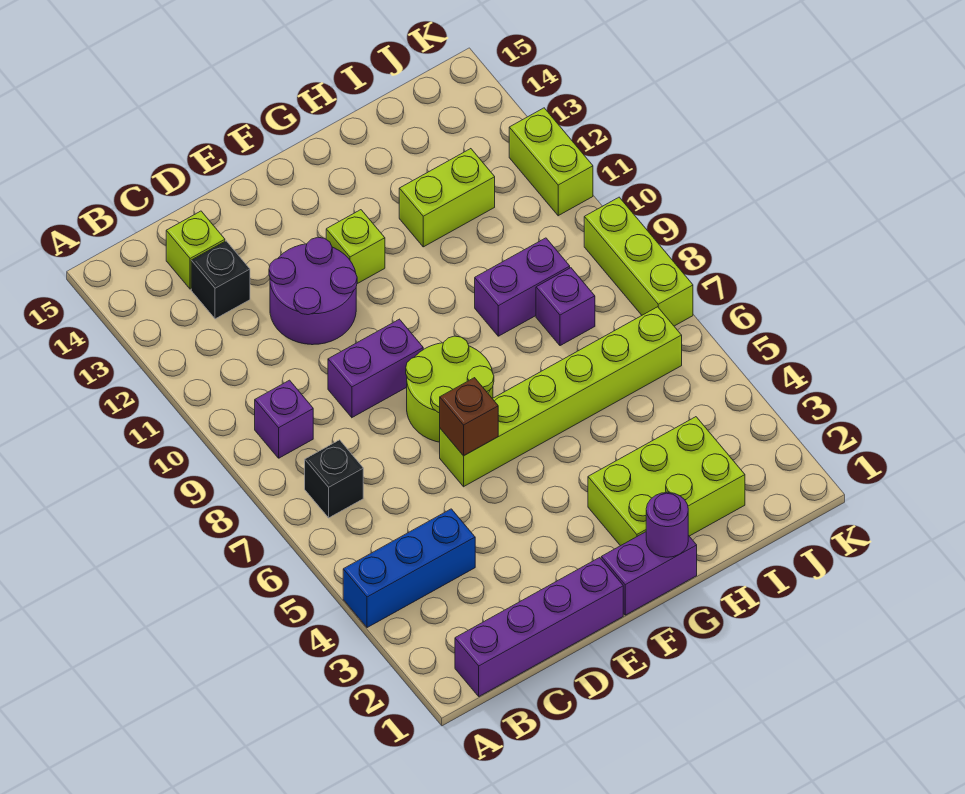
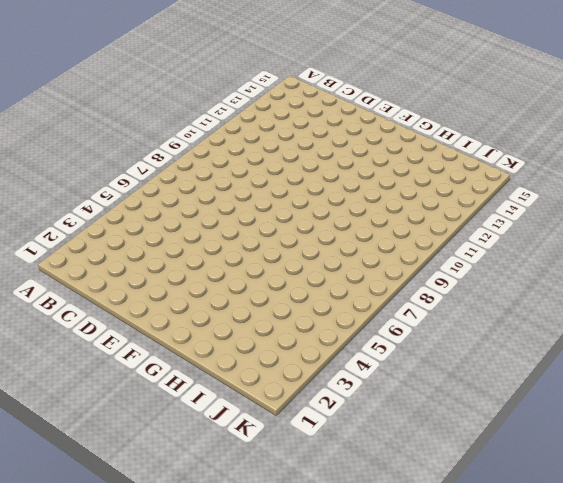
none -> blue 1x3 brick [343,509,475,628]
none -> purple 1x4 brick [455,558,623,696]
none -> black 1x1 brick [305,440,363,518]

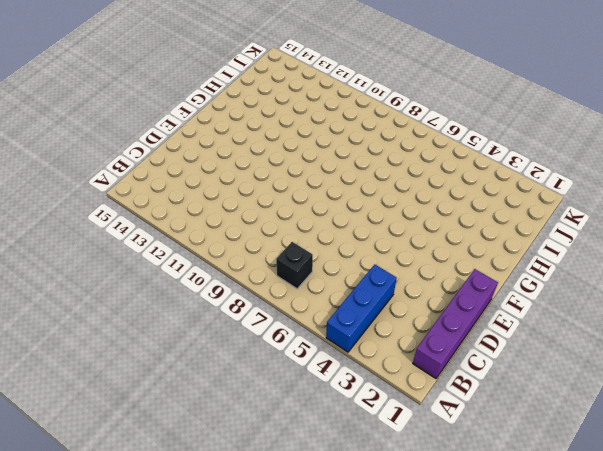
none -> purple 1x1 brick [255,380,313,458]
none -> black 1x1 brick [191,241,250,319]
none -> lime 1x1 brick [166,211,225,289]

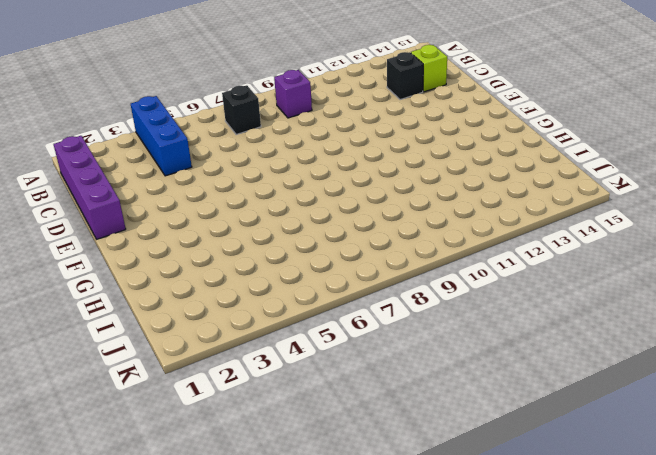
none -> purple 1x2 brick [328,319,423,417]
none -> purple 2x2 round brick [269,237,357,345]
none -> lime 1x6 brick [440,307,682,487]

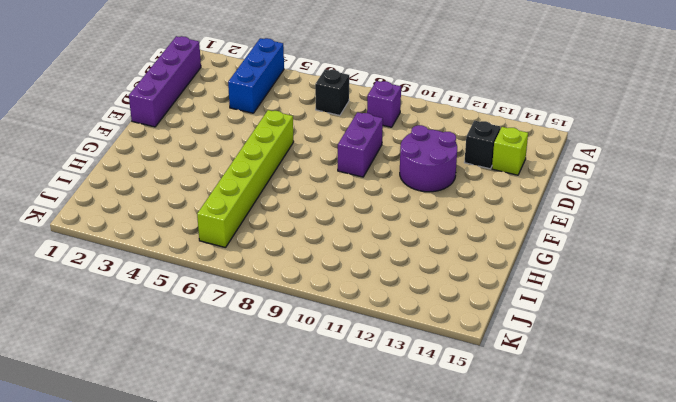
none -> lime 2x2 round brick [406,336,494,442]
none -> purple 1x2 brick [601,532,697,615]
none -> lime 1x1 brick [326,210,385,284]

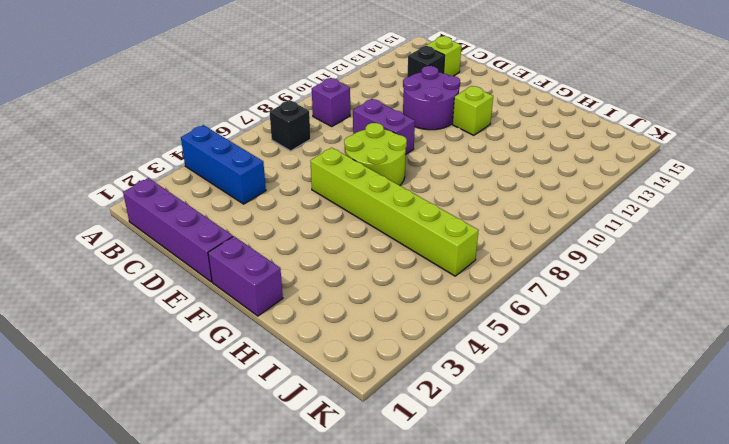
none -> lime 2x3 brick [588,417,745,546]
none -> purple 1x2 brick [475,238,570,336]
none -> lime 1x2 brick [399,149,495,247]

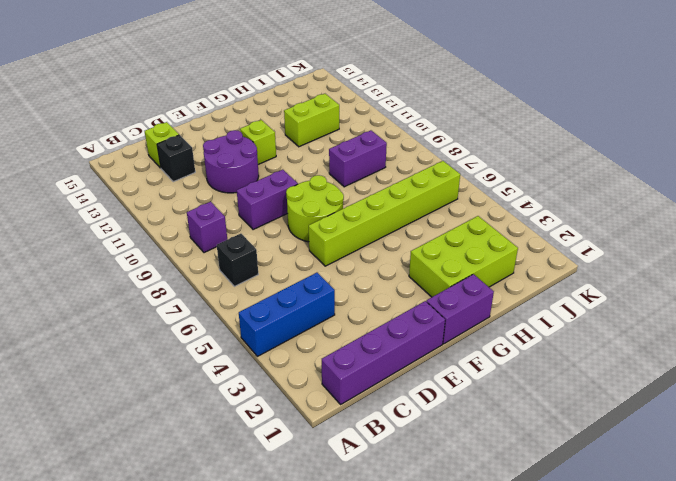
none -> purple 1x1 brick [536,268,595,346]
none -> lime 1x3 brick [584,197,693,326]
none -> lime 1x2 brick [509,108,593,216]

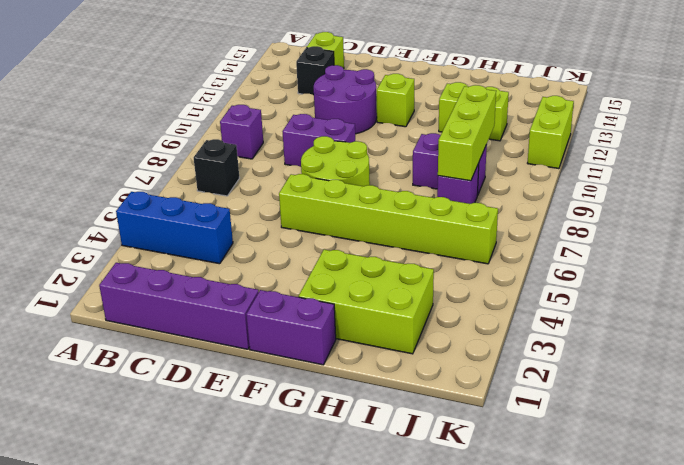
lime 1x3 brick [438,85,496,181] -> lime 1x3 brick moved to [584,197,693,326]
none -> brown 1x1 brick [440,378,498,456]
none -> purple 1x1 round brick [646,492,688,557]

